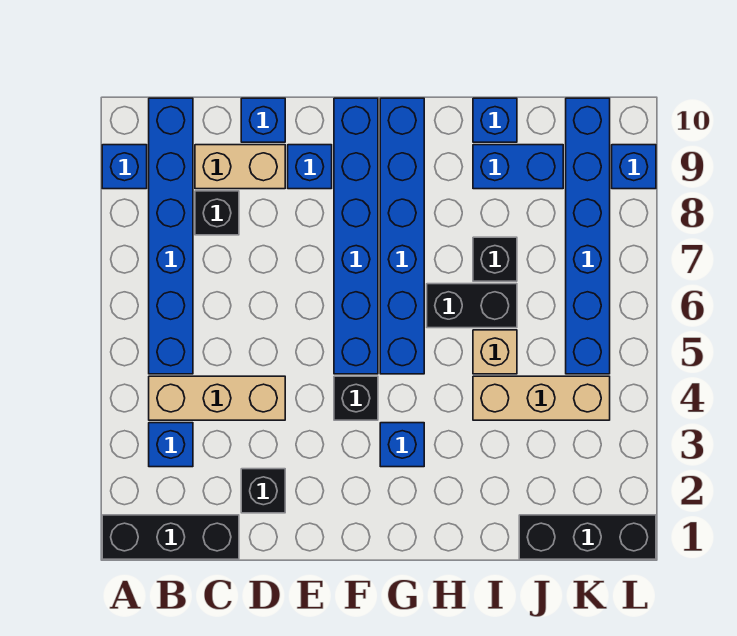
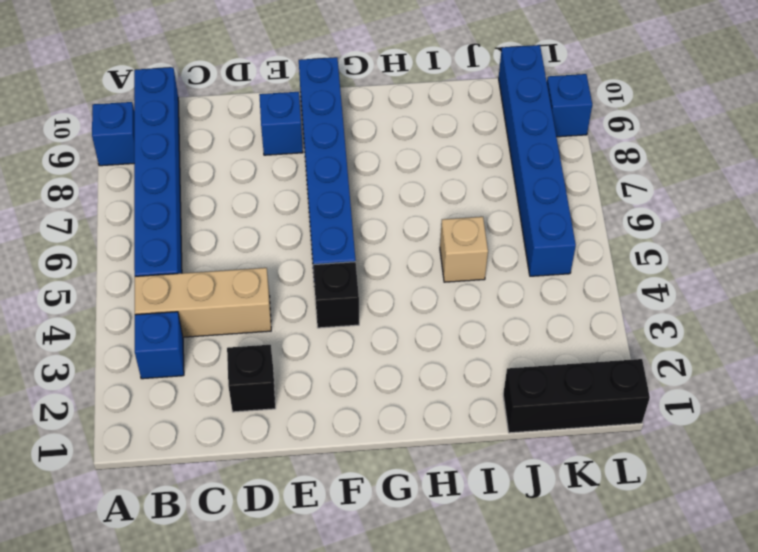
none -> black 1x3 brick [102,515,239,559]
none -> black 1x1 brick [195,191,239,235]
none -> tan 1x2 brick [195,145,285,189]

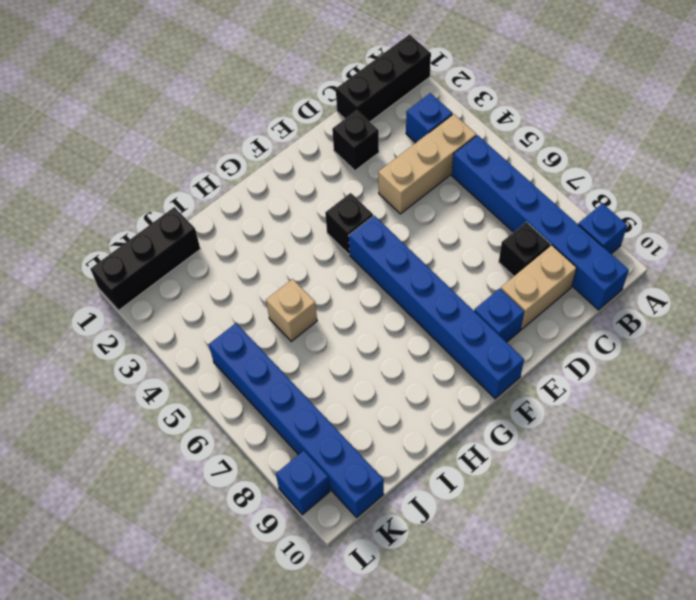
none -> blue 1x1 brick [241,98,285,142]
none -> blue 1x1 brick [380,423,424,467]
none -> blue 1x6 brick [380,98,424,374]

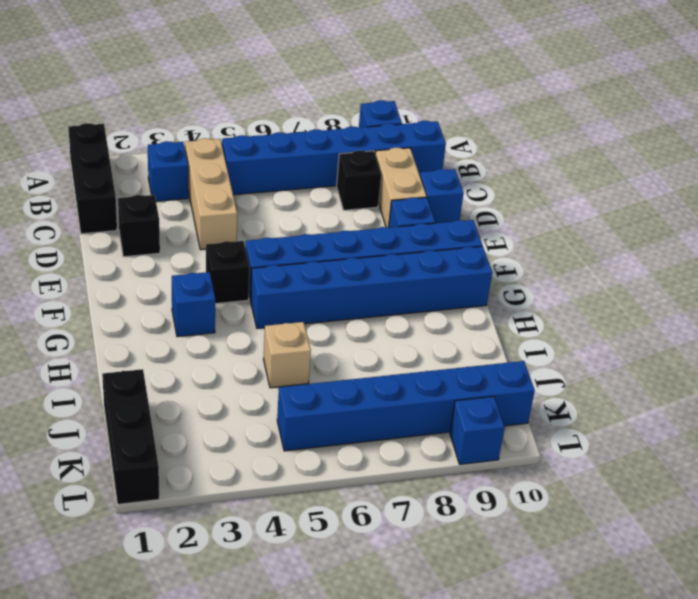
none -> black 1x2 brick [427,284,517,328]
none -> tan 1x3 brick [473,376,610,420]
none -> black 1x1 brick [473,237,517,281]

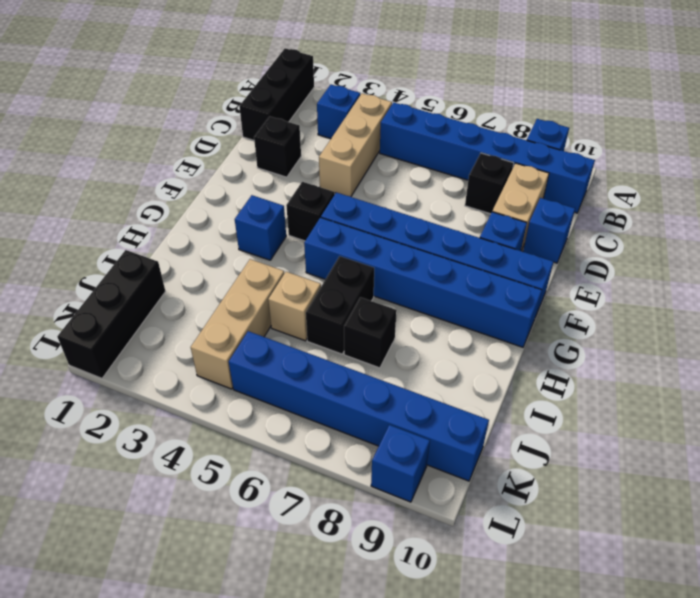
none -> blue 1x2 brick [473,145,563,189]
none -> blue 1x1 brick [473,98,517,142]

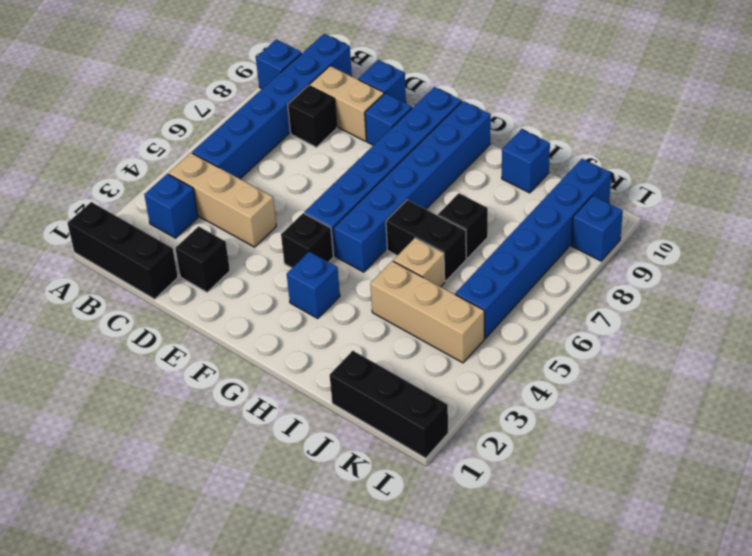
none -> blue 1x2 brick [473,145,563,189]

